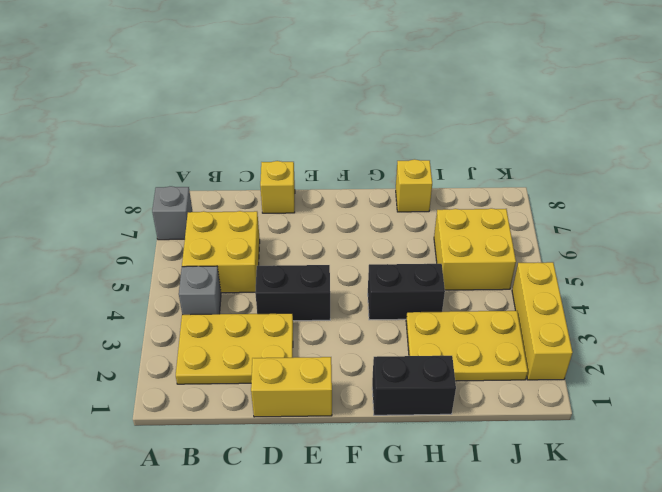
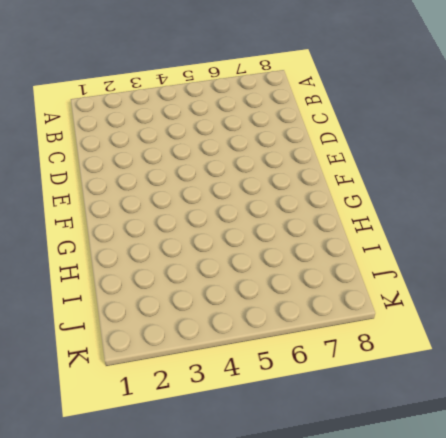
none -> grey 1x1 brick [152,186,193,240]
none -> yellow 2x3 plate [176,313,293,384]
none -> grey 1x1 brick [179,266,221,315]

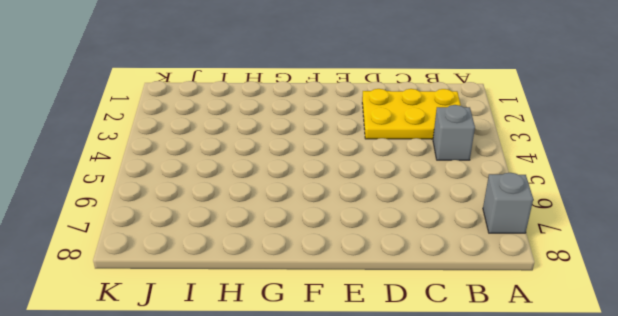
none -> yellow 2x2 brick [182,211,260,293]
none -> yellow 1x2 brick [251,357,332,417]
none -> black 1x2 brick [255,265,330,321]

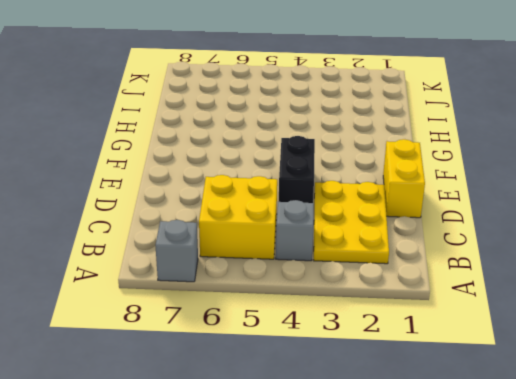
none -> yellow 1x1 brick [260,161,295,213]
none -> black 1x2 brick [372,356,456,415]
none -> black 1x2 brick [368,264,445,320]

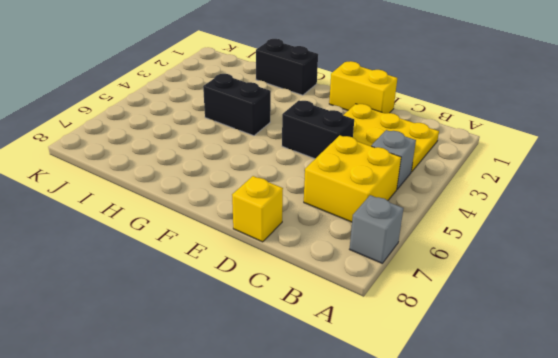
none -> yellow 2x3 plate [406,311,528,381]
none -> yellow 1x1 brick [396,159,432,212]
none -> yellow 2x2 brick [434,208,516,290]

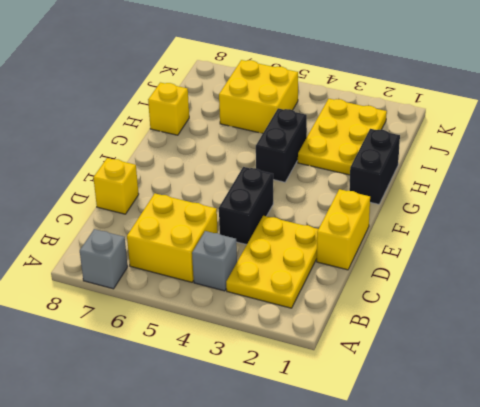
none -> yellow 1x3 brick [512,262,573,380]

